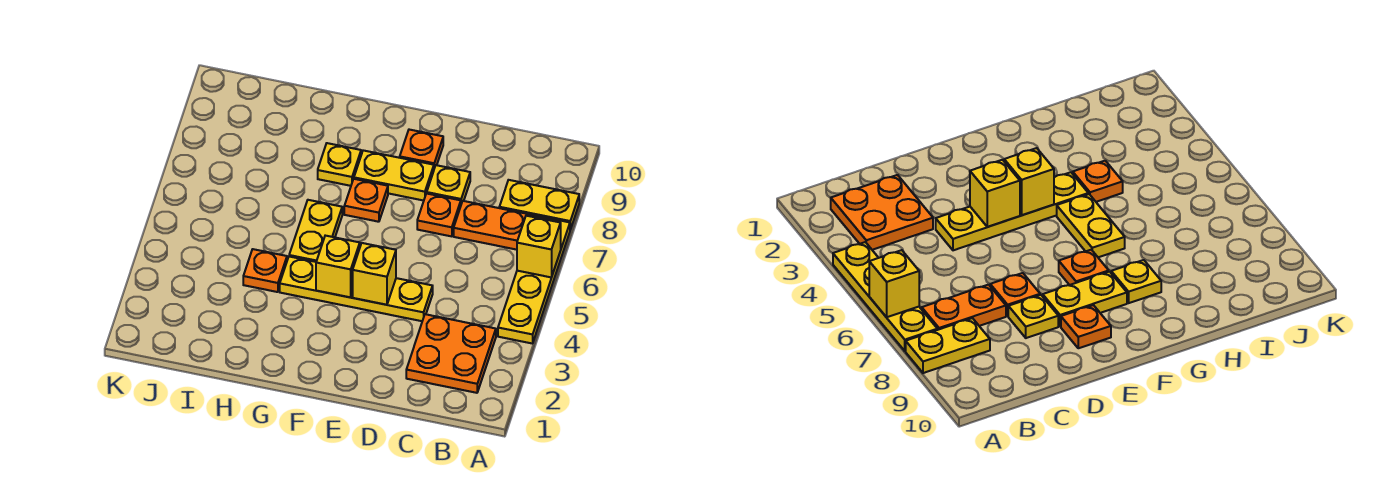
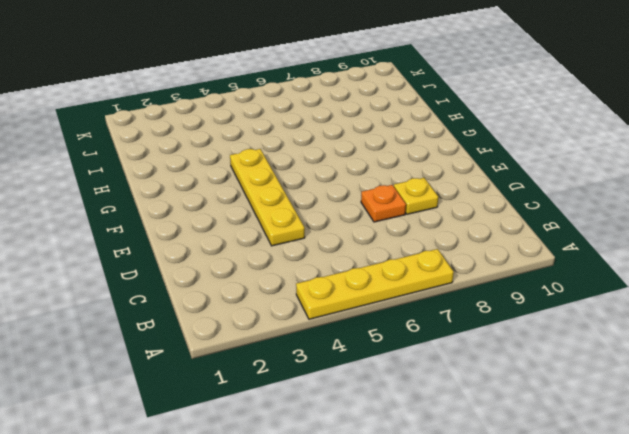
none -> yellow 1x2 plate [499,180,579,230]
none -> orange 2x2 plate [406,314,496,393]
none -> orange 1x2 plate [454,201,534,250]

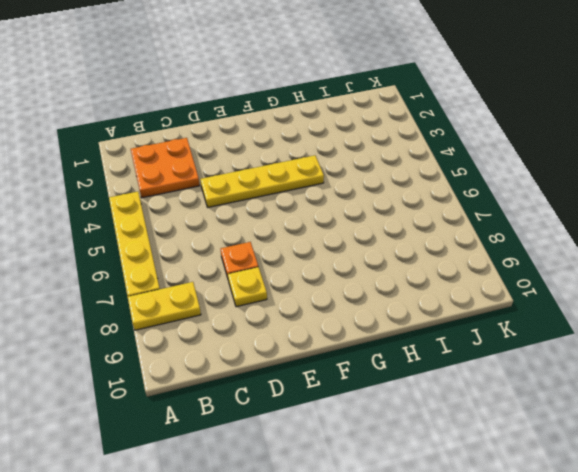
none -> orange 1x2 plate [454,201,534,250]
none -> yellow 1x2 plate [354,150,434,201]
none -> orange 1x1 plate [400,130,443,168]

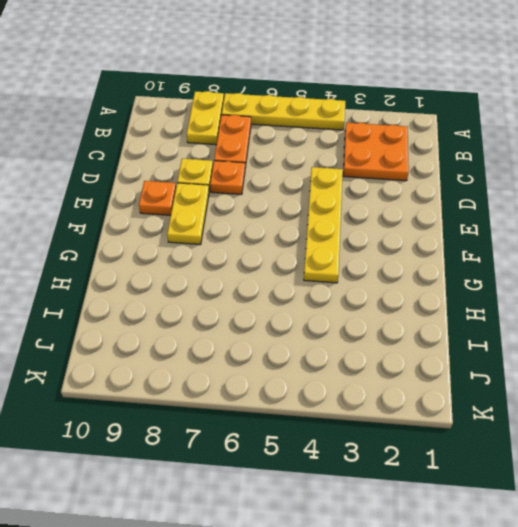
none -> orange 1x1 plate [344,179,388,222]
none -> yellow 1x2 plate [289,200,342,262]
none -> yellow 1x1 plate [318,143,361,186]

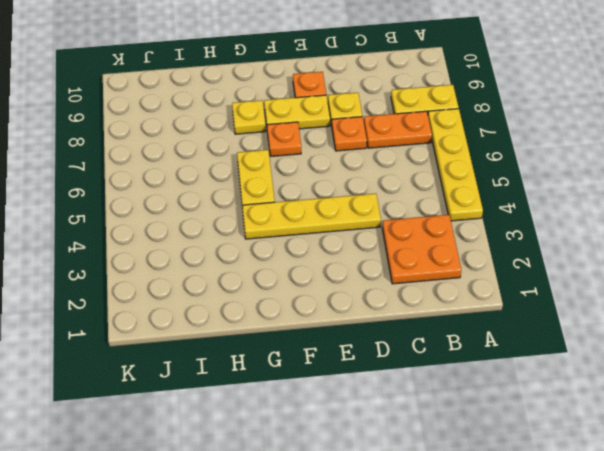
none -> orange 1x1 plate [243,249,287,292]
none -> yellow 1x1 brick [517,216,561,278]
none -> yellow 1x1 brick [353,243,396,305]

